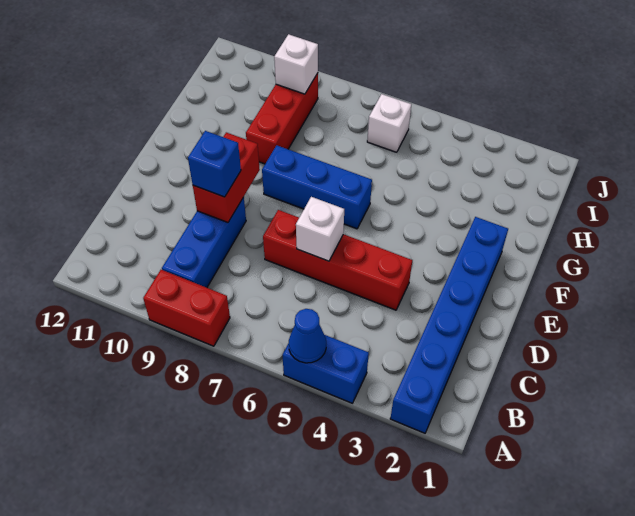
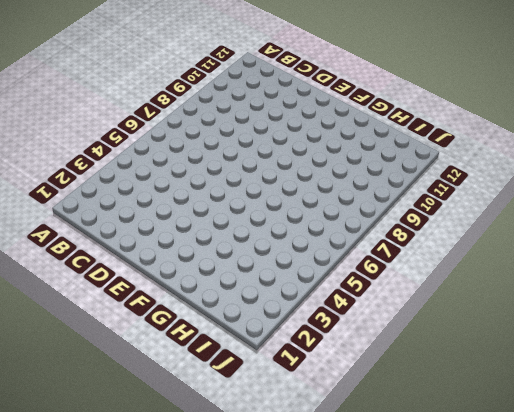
none -> blue 1x6 brick [390,217,508,433]
none -> blue 1x2 brick [283,335,369,403]
none -> red 1x2 brick [143,270,230,346]

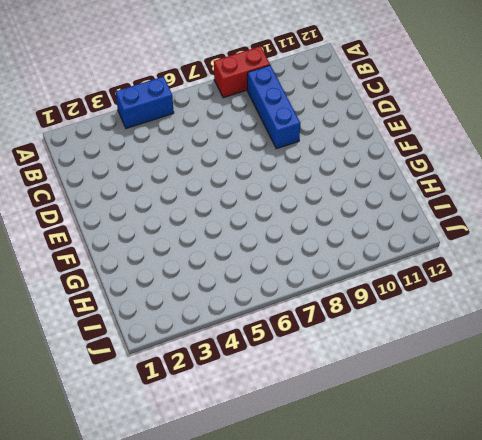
none -> blue 1x6 brick [390,217,508,433]
none -> red 1x4 brick [263,210,412,310]
none -> blue 1x3 brick [262,145,372,229]

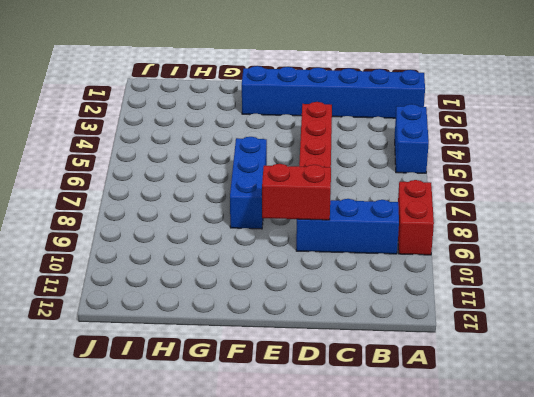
none -> red 1x3 brick [246,73,318,164]
none -> white 1x1 brick [367,94,411,152]
none -> blue 1x1 cone [289,309,326,363]

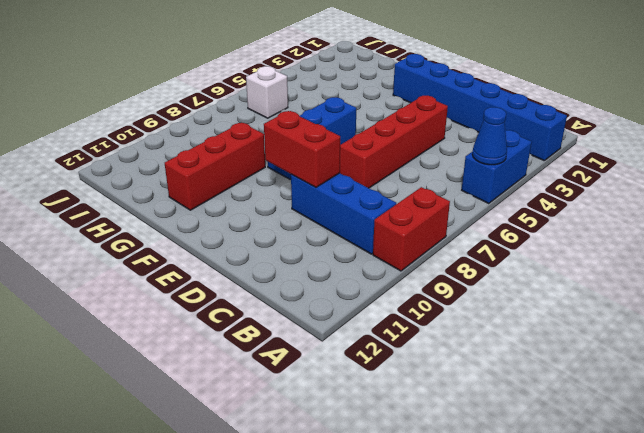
red 1x3 brick [165,123,265,210] -> red 1x3 brick turned to [246,73,318,164]
none -> white 1x1 brick [296,197,344,261]
none -> white 1x1 brick [274,34,318,94]
none -> blue 1x1 brick [188,131,241,197]

